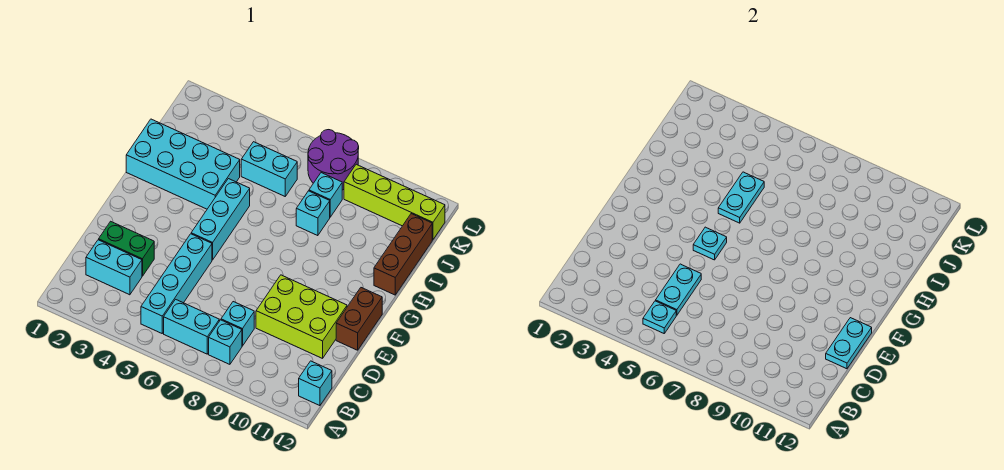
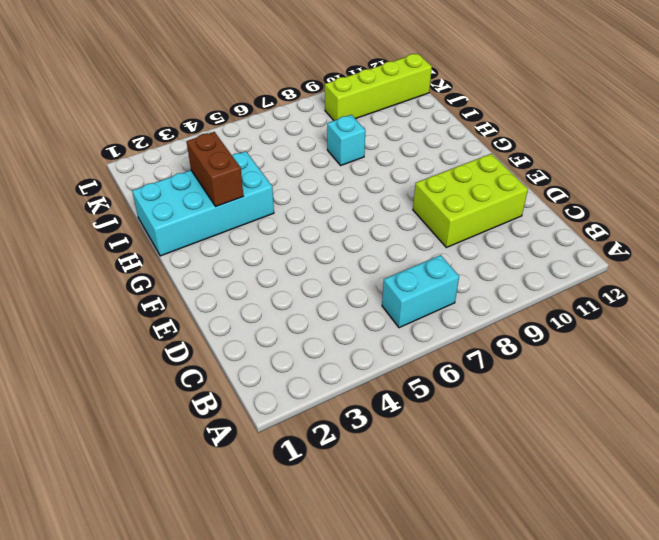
brown 1x2 brick [187,132,243,206] -> brown 1x2 brick moved to [336,288,382,350]
none -> cyan 1x4 brick [141,234,212,333]
none -> cyan 1x1 brick [209,320,242,364]
none -> cyan 1x1 brick [299,361,332,406]

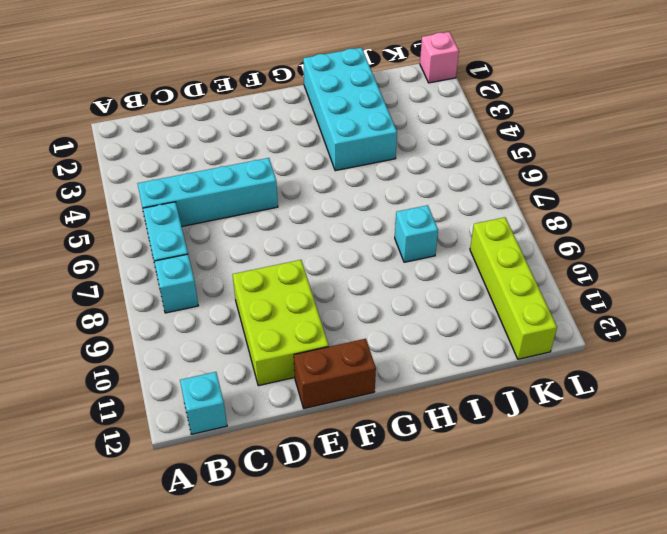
pink 1x1 brick [420,32,459,83] -> none
none -> cyan 1x2 brick [86,240,142,295]
none -> cyan 1x1 brick [221,302,254,346]
none -> green 1x2 brick [99,221,154,276]

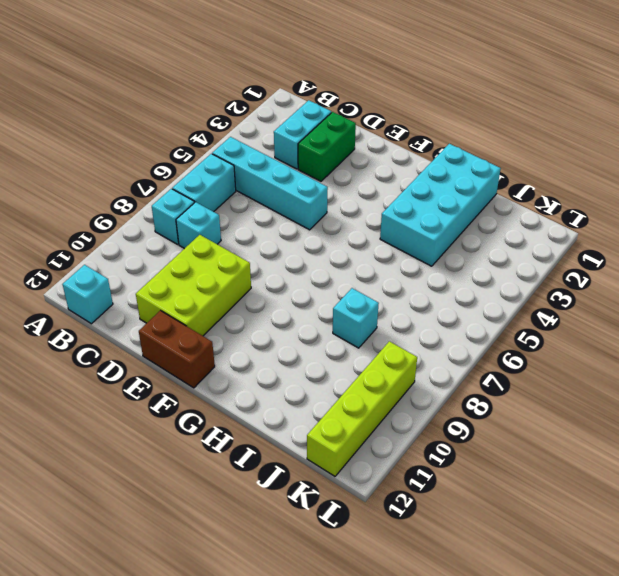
none -> cyan 1x3 brick [191,179,250,260]
none -> brown 1x3 brick [374,214,432,295]
none -> cyan 1x2 brick [241,142,297,196]

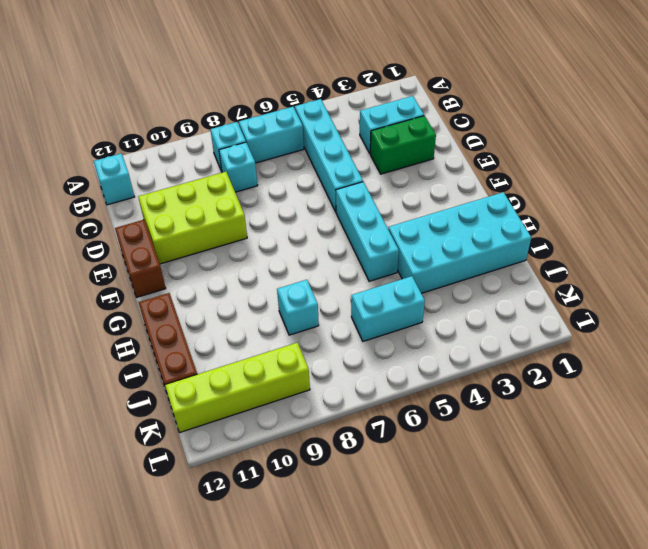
none -> cyan 1x1 brick [309,173,342,217]
none -> purple 2x2 round brick [308,130,359,190]
none -> cyan 1x1 plate [643,301,676,333]

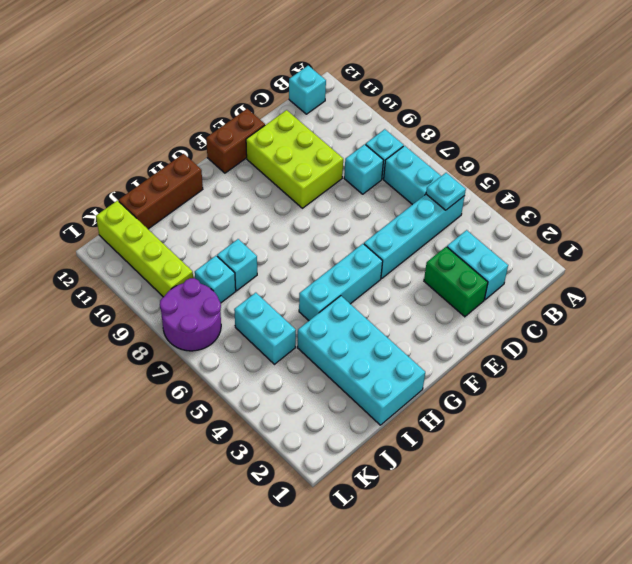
none -> cyan 1x2 plate [656,264,701,315]
none -> cyan 1x2 plate [826,318,872,369]
none -> cyan 1x1 plate [693,227,727,260]

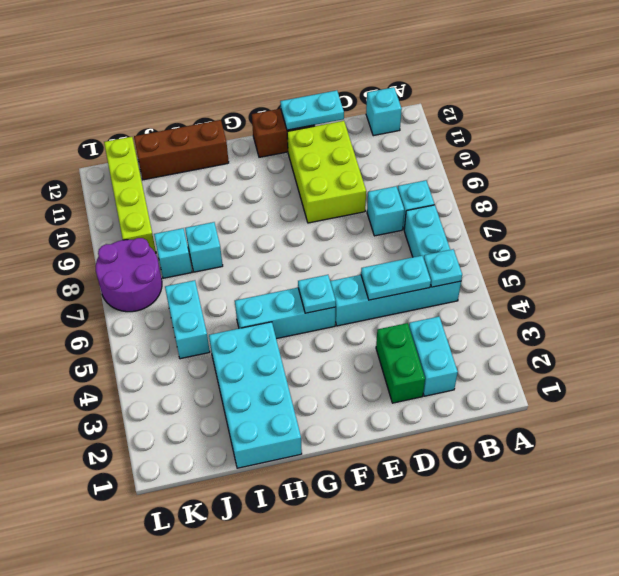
none -> cyan 1x2 plate [718,172,764,223]

